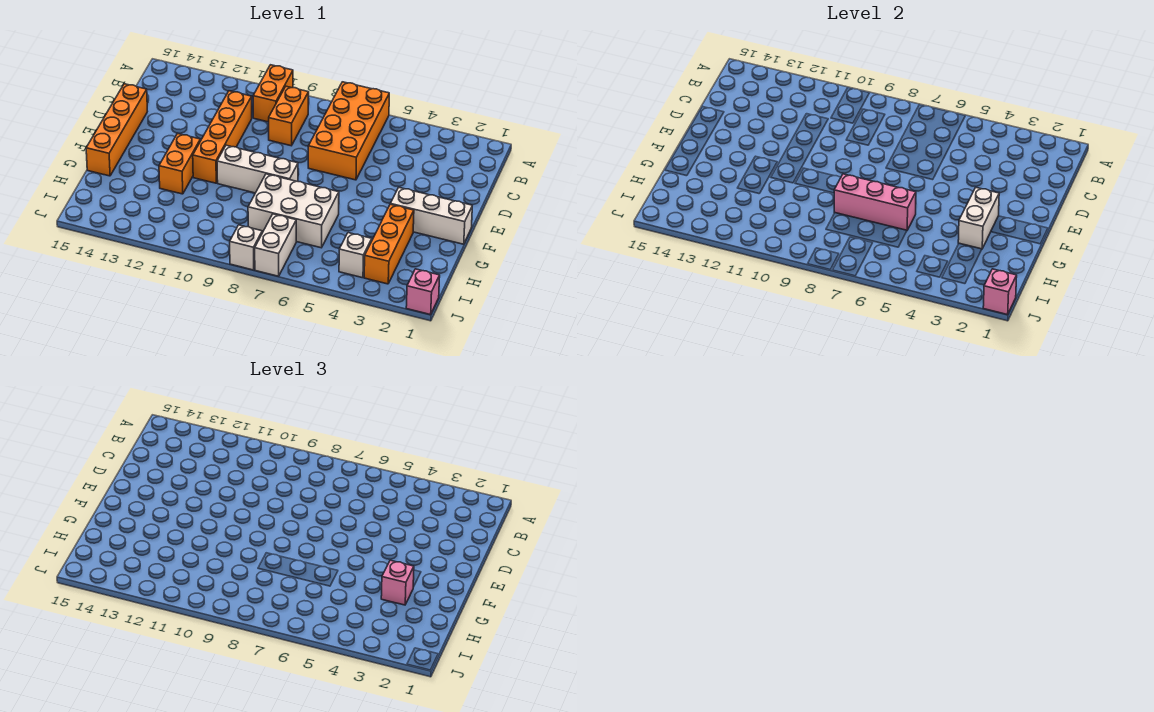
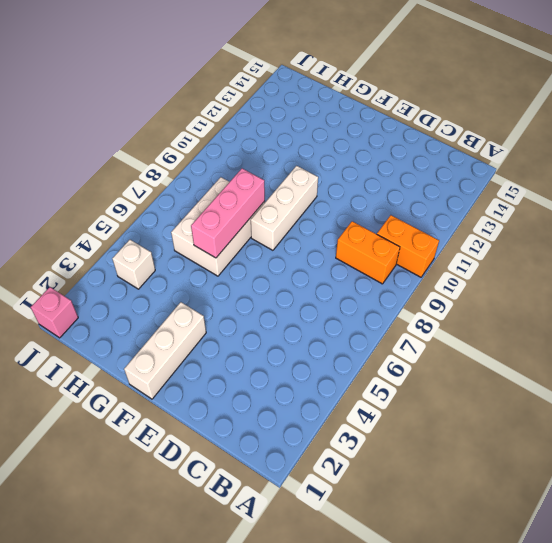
none -> orange 2x4 brick [308,82,389,180]
none -> orange 1x4 brick [193,91,252,183]
none -> orange 1x4 brick [86,84,147,176]

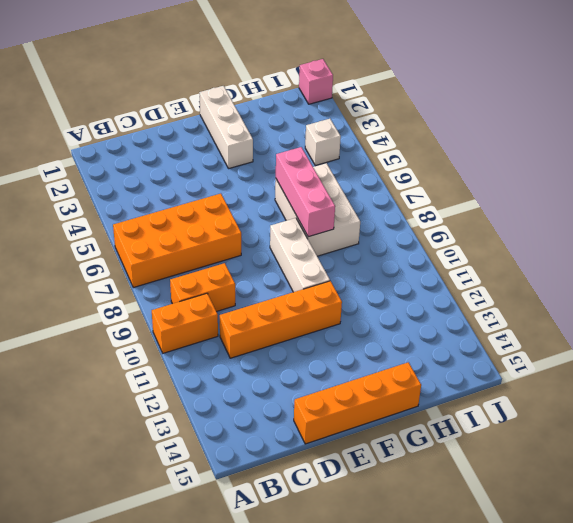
none -> orange 1x2 brick [159,133,200,194]
none -> orange 1x3 brick [364,204,414,284]
none -> white 1x2 brick [255,214,296,276]

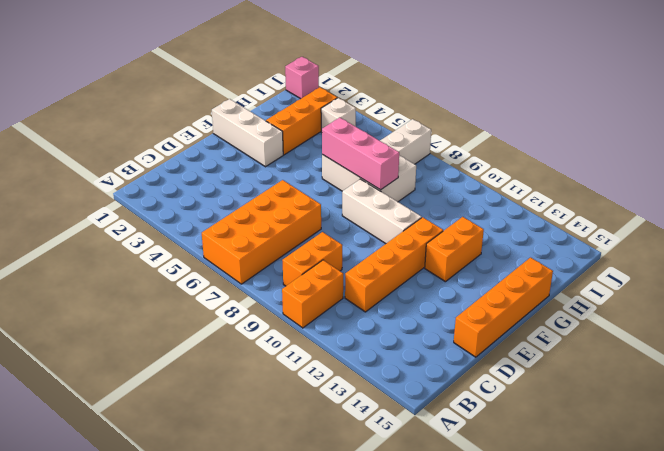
none -> white 1x1 brick [230,225,262,270]
none -> white 1x2 brick [958,188,999,249]
none -> pink 1x1 brick [983,269,1017,315]

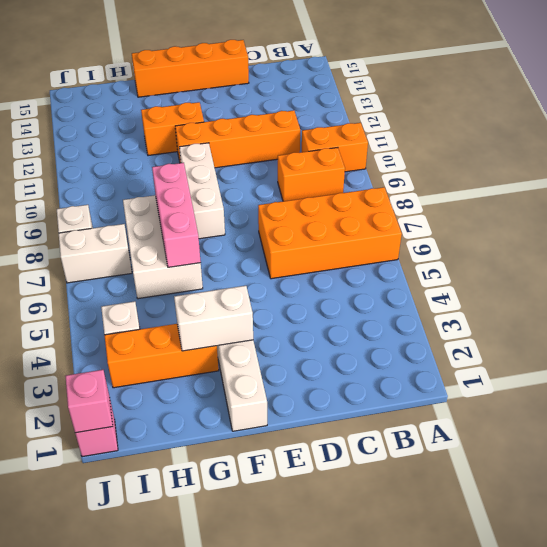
none -> pink 1x1 brick [381,560,414,605]

